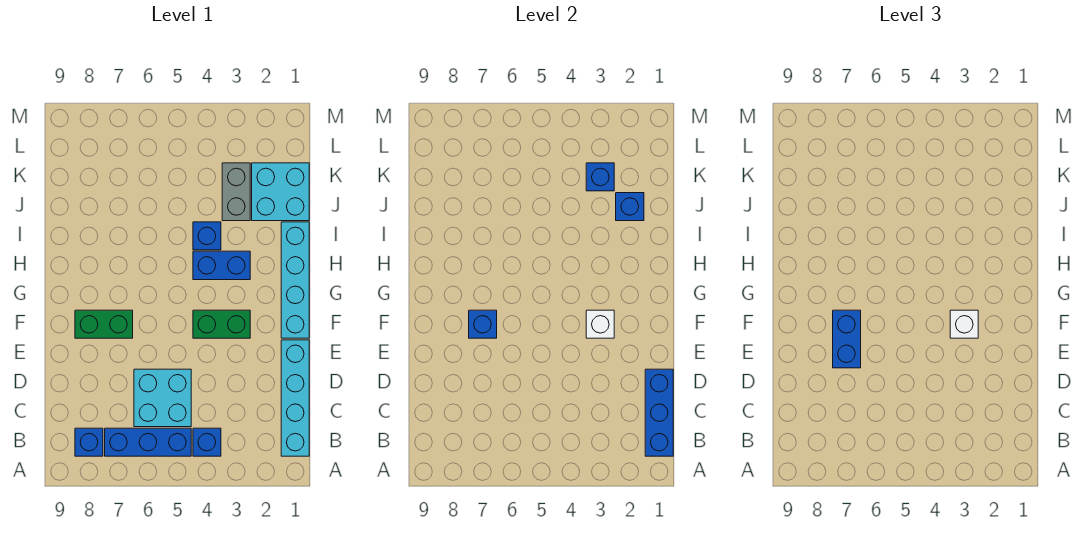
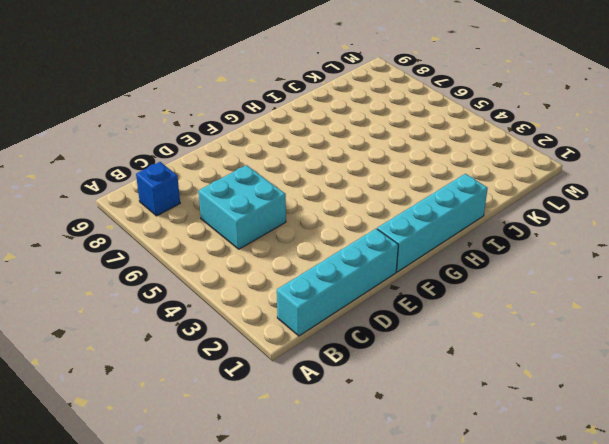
none -> blue 1x1 brick [193,428,221,456]
none -> blue 1x3 brick [105,428,191,456]
none -> green 1x2 brick [193,310,250,338]

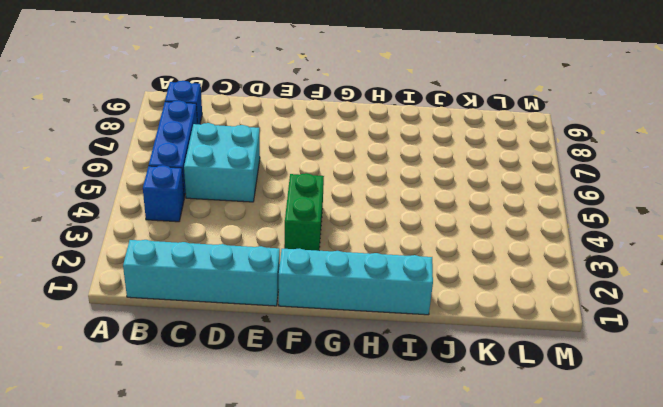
none -> green 1x2 brick [75,310,133,338]
none -> blue 1x2 brick [193,251,250,280]
none -> blue 1x1 brick [193,222,221,250]

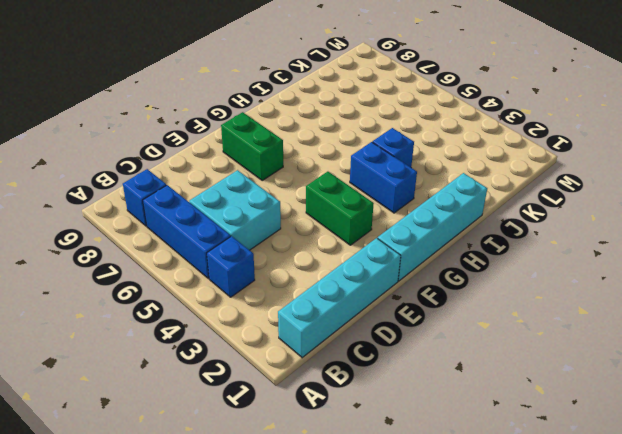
none -> cyan 2x2 brick [252,163,309,221]
none -> grey 1x2 brick [222,163,250,221]
none -> blue 1x3 brick [645,369,673,456]

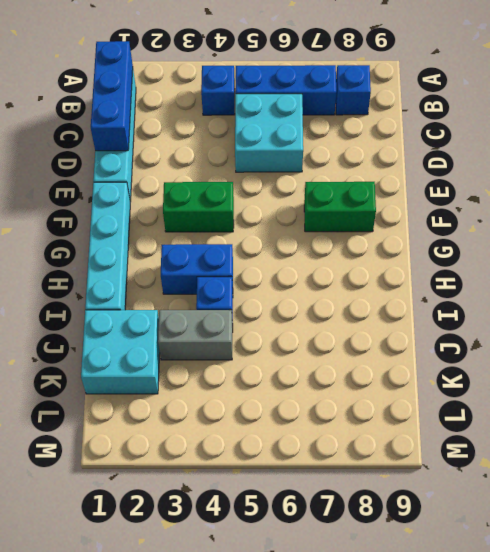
grey 1x2 brick [158,310,233,360] -> grey 1x2 brick turned to [222,163,250,221]
none -> white 1x1 brick [586,310,614,338]
none -> blue 1x1 brick [469,310,497,338]
none -> blue 1x1 brick [616,193,644,221]

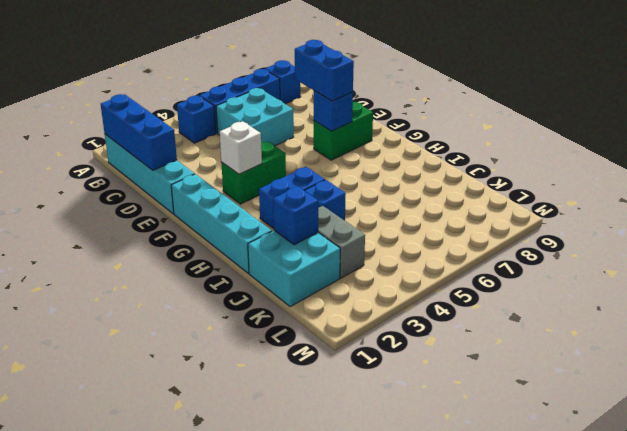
none -> blue 1x1 brick [586,163,614,191]
none -> white 1x1 brick [950,310,978,338]

